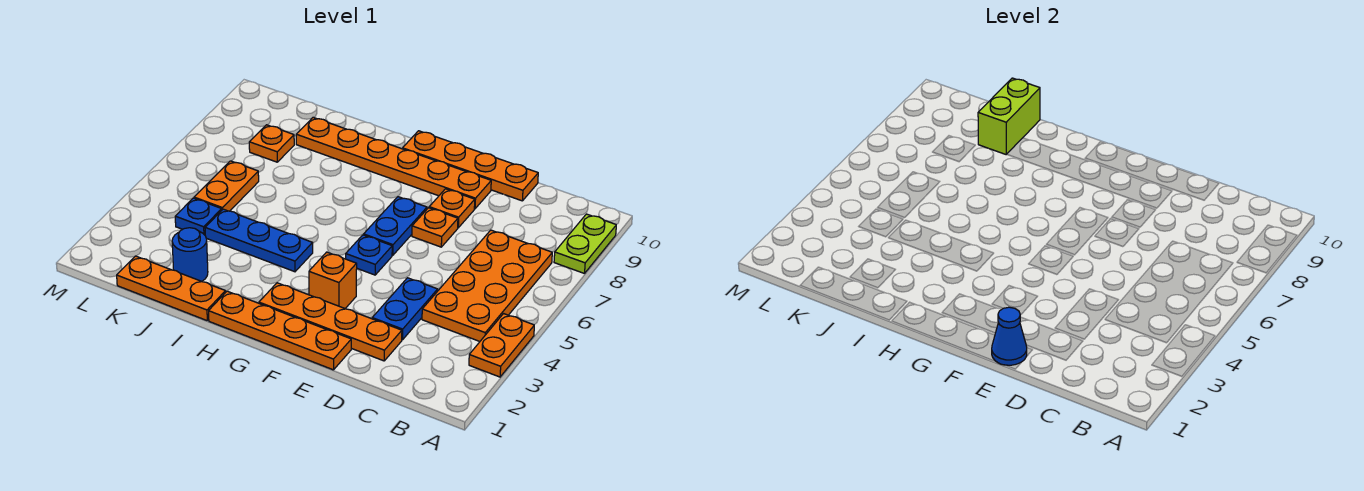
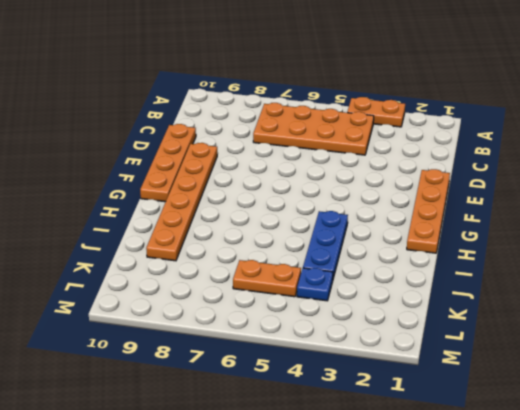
none -> lime 1x2 plate [554,214,616,274]
none -> orange 1x4 plate [259,283,402,361]
none -> blue 1x2 plate [372,278,438,340]

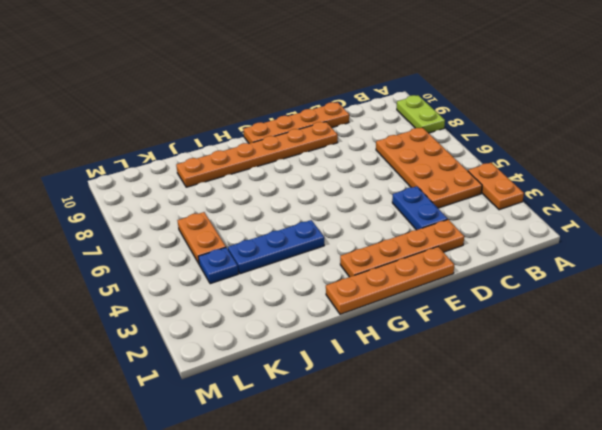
none -> orange 1x1 plate [412,208,458,247]
none -> orange 1x1 plate [429,189,475,228]
none -> orange 1x1 brick [309,252,357,308]

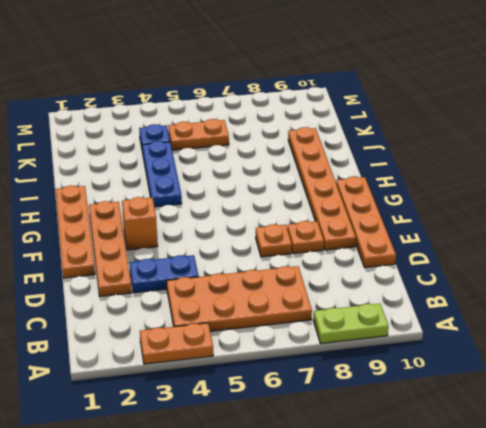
none -> blue 1x1 plate [346,235,392,275]
none -> blue 1x2 plate [364,197,427,255]
none -> orange 1x3 plate [117,256,226,320]

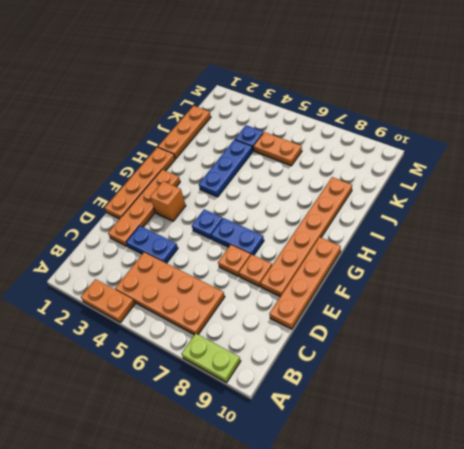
none -> blue 1x1 round brick [172,228,208,282]
none -> orange 1x1 plate [249,125,294,162]
none -> blue 1x1 cone [992,307,1027,365]

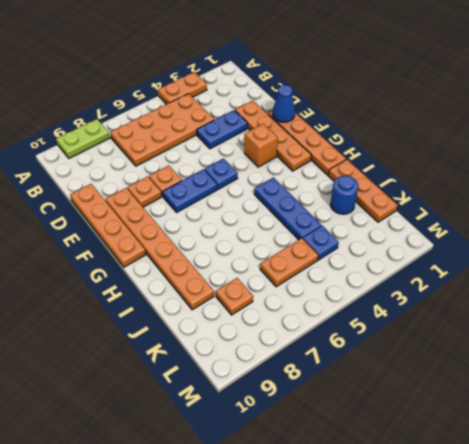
none -> lime 1x2 brick [978,78,1040,154]

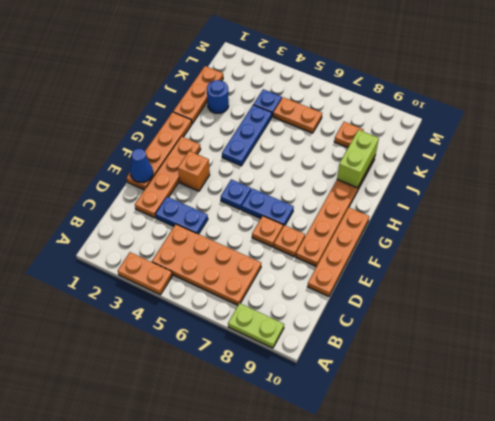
lime 1x2 brick [337,130,379,188] -> lime 1x2 brick turned to [978,78,1040,154]

